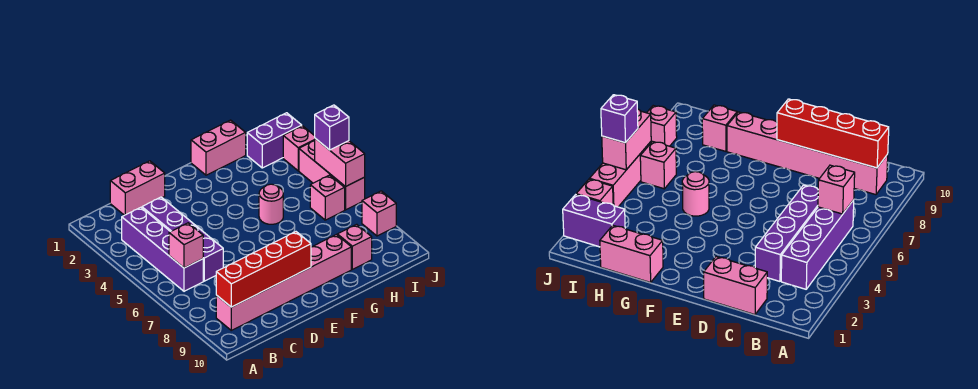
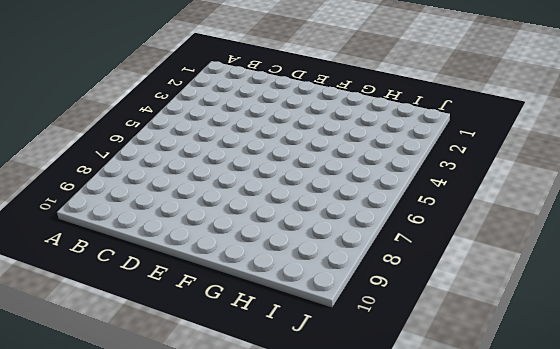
none -> purple 1x4 brick [122,207,203,291]
none -> pink 1x6 brick [216,235,351,330]
none -> pink 1x2 brick [110,161,165,215]

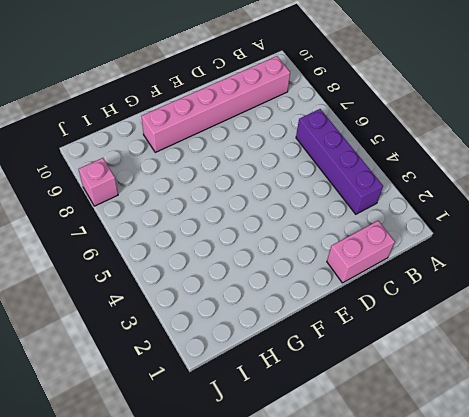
none -> purple 1x4 brick [142,197,223,281]
none -> pink 1x2 brick [191,120,246,175]
none -> pink 1x1 round brick [259,184,283,224]

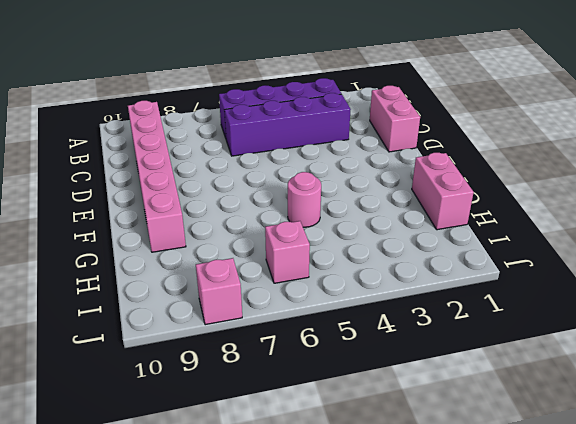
none -> pink 1x1 brick [337,224,372,269]
none -> purple 1x2 brick [247,113,302,168]
none -> pink 1x1 brick [283,126,315,171]

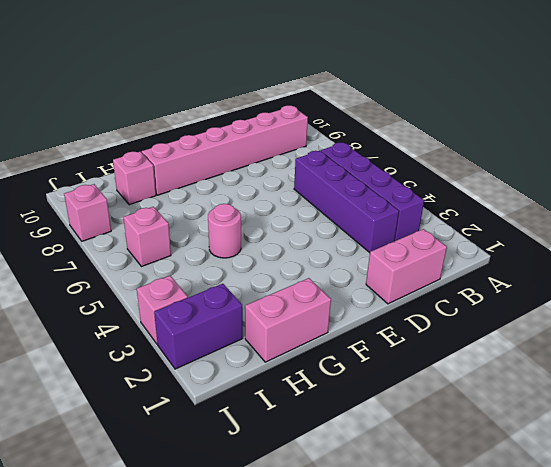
none -> pink 1x3 brick [299,141,365,210]
none -> pink 1x1 brick [169,223,203,268]
none -> red 1x4 brick [216,232,311,307]

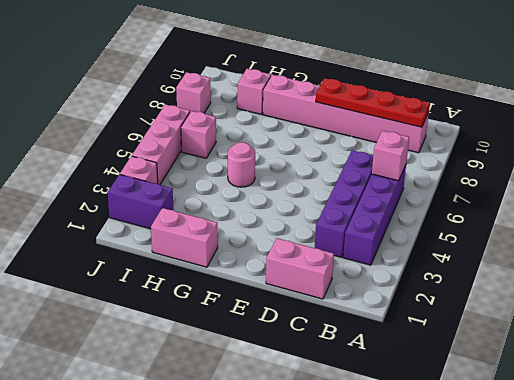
red 1x4 plate [316,78,430,127] -> red 1x4 brick [216,232,311,307]
none -> pink 1x2 brick [315,138,365,187]
none -> purple 1x1 brick [315,105,349,150]

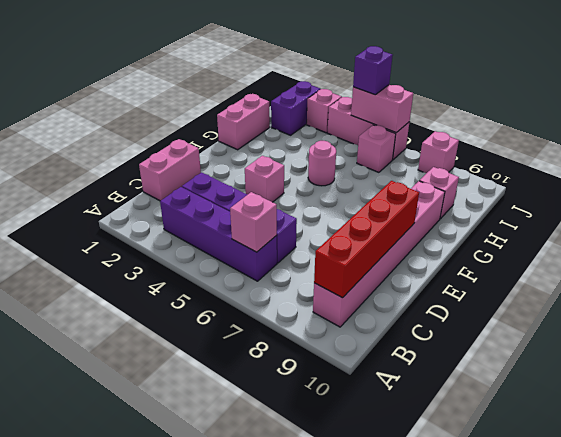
pink 1x1 brick [245,156,284,202] -> none

